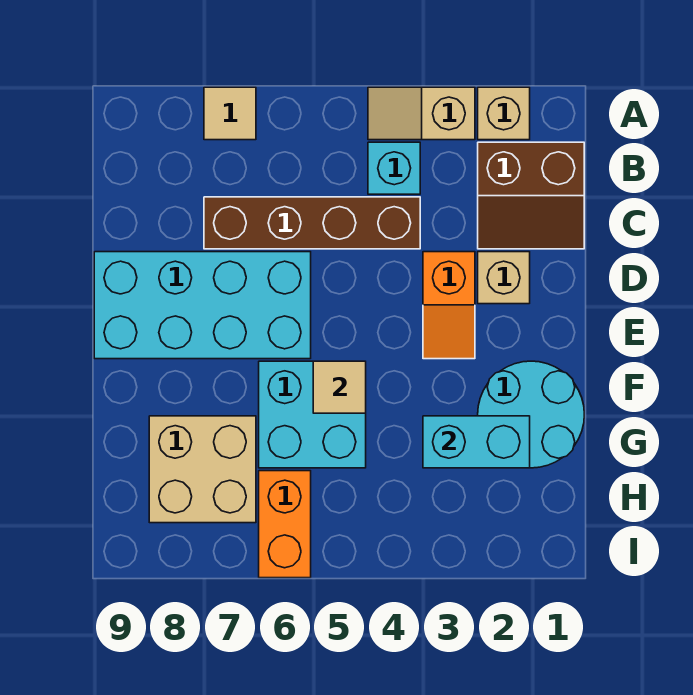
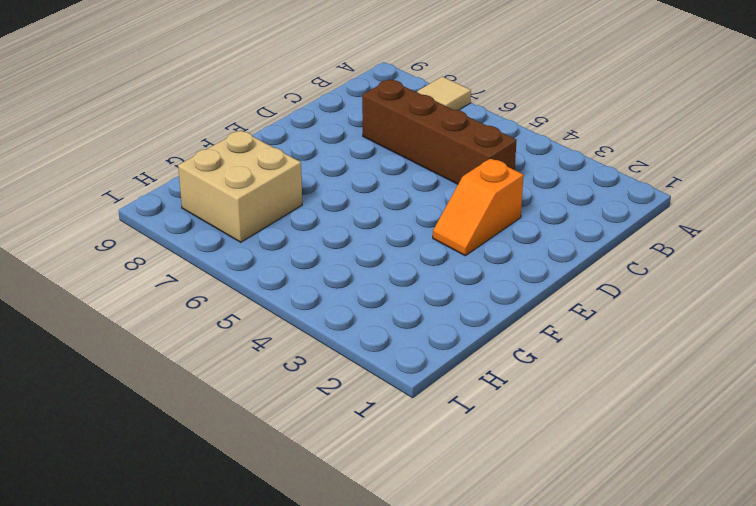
none -> tan 1x1 brick [478,87,530,140]
none -> tan 1x2 slope [368,87,475,140]
none -> brown 2x2 slope [478,142,584,249]

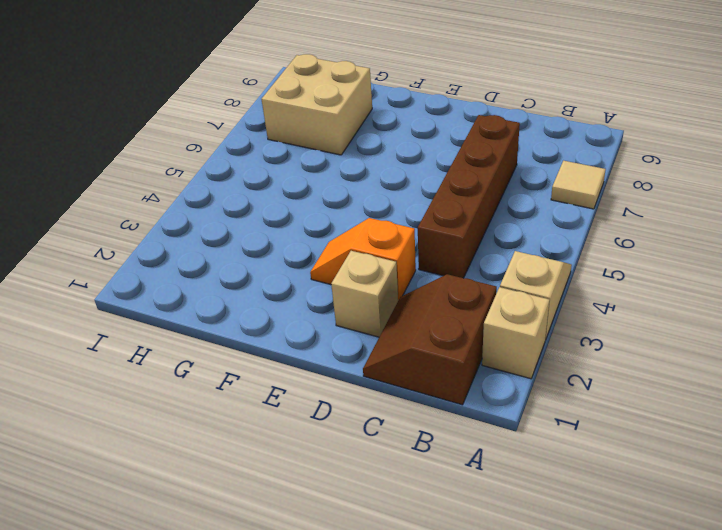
none -> cyan 1x1 brick [368,142,420,194]
none -> cyan 2x4 brick [94,252,311,359]
none -> cyan 2x2 round brick [478,361,584,468]

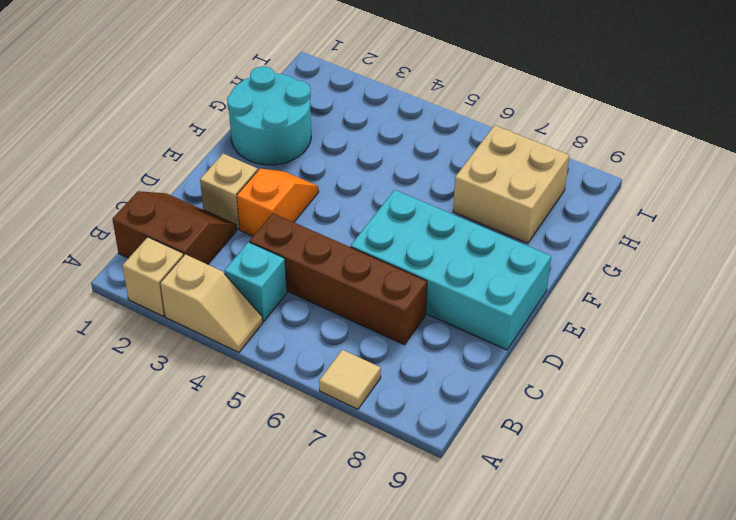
none -> cyan 2x2 brick [259,361,366,468]
none -> orange 1x2 brick [259,471,311,578]
none -> tan 1x1 tile [313,361,366,413]

